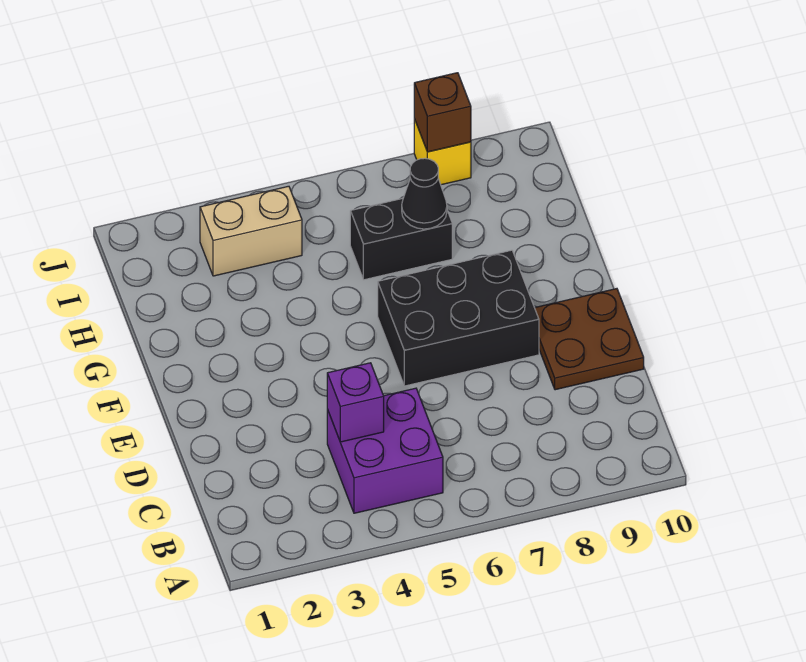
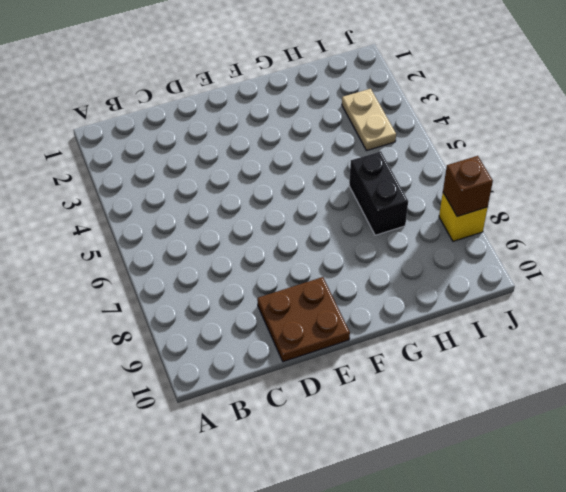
tan 1x2 plate [342,89,396,151] -> tan 1x2 brick [200,186,302,276]
none -> purple 2x2 brick [327,388,443,513]
none -> black 2x3 brick [378,250,539,386]

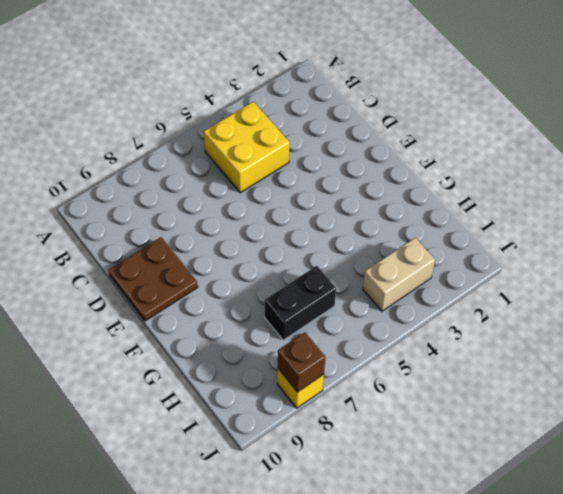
yellow 2x2 brick [204,102,290,193] -> purple 2x2 brick [327,388,443,513]
none -> black 2x3 brick [378,250,539,386]
none -> purple 1x1 brick [327,363,384,442]

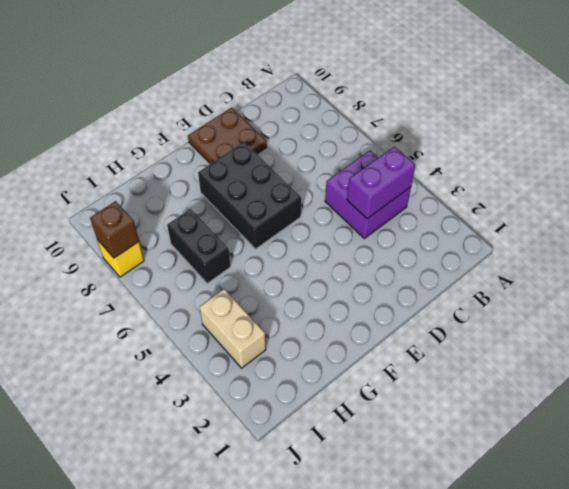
purple 1x2 brick [347,147,415,219] -> purple 1x1 brick [327,363,384,442]
none -> black 1x1 cone [402,158,447,229]

